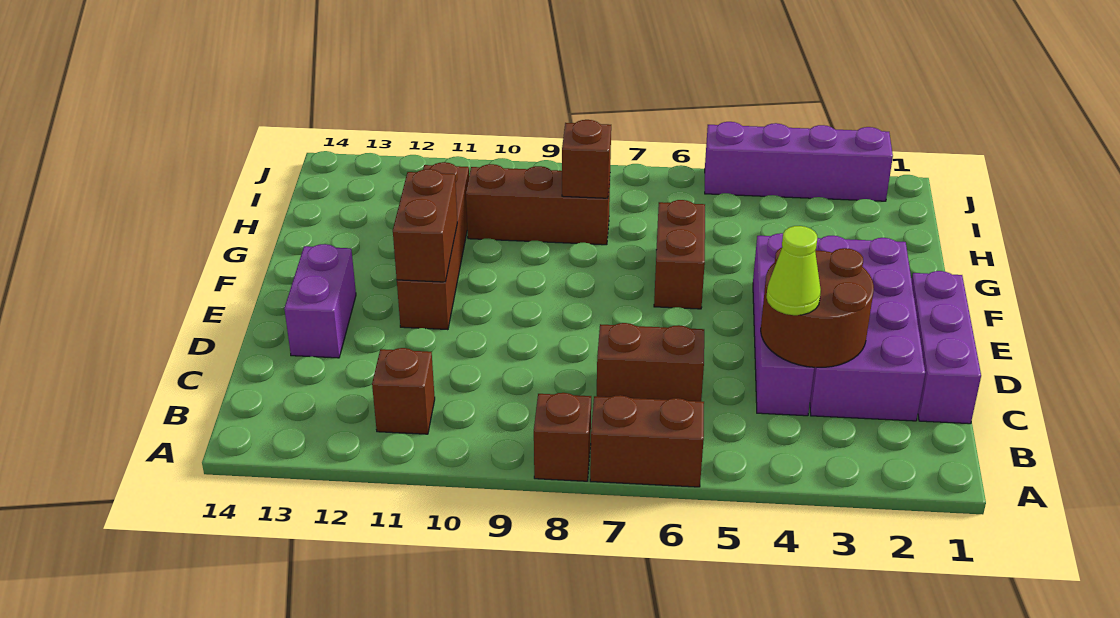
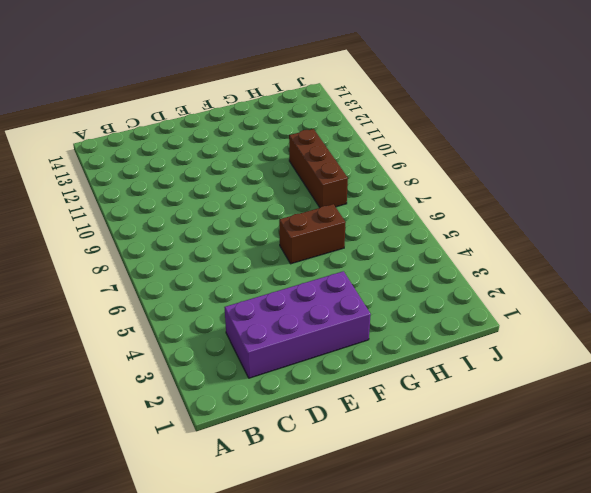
none -> brown 1x2 brick [590,395,704,487]
none -> brown 1x1 brick [534,393,591,481]
none -> brown 1x1 brick [372,348,435,434]

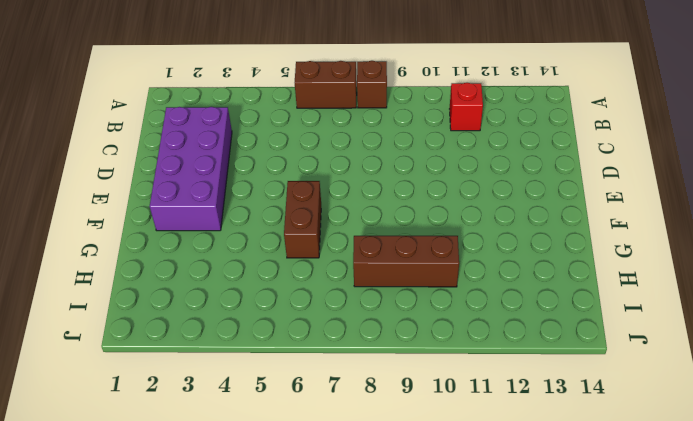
red 1x1 brick [450,83,483,131] -> brown 1x1 brick [372,348,435,434]
none -> purple 1x3 brick [912,271,981,424]
none -> purple 1x4 brick [753,233,814,416]
none -> brown 1x2 brick [597,323,704,401]

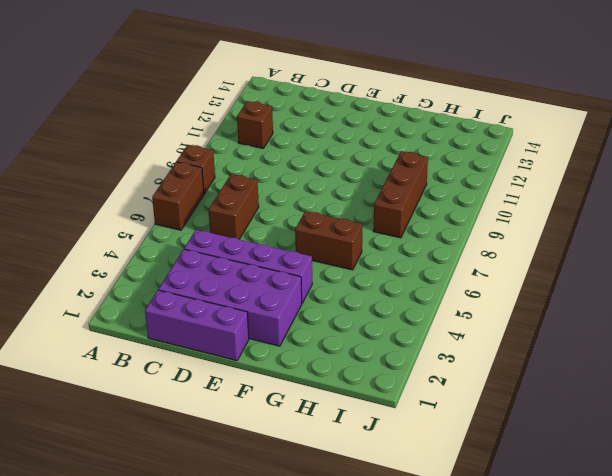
none -> purple 1x2 brick [284,244,356,358]
none -> brown 1x4 brick [397,162,469,330]
none -> purple 1x4 brick [705,122,893,201]

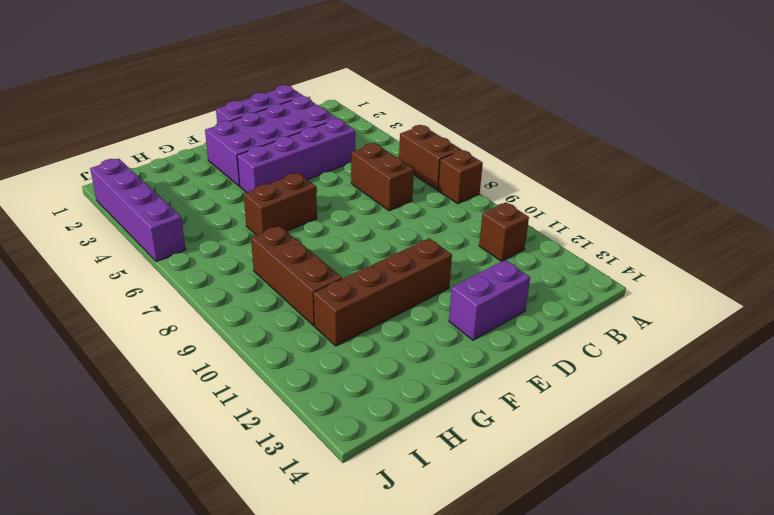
none -> brown 2x2 round brick [761,248,874,367]
none -> brown 1x2 brick [393,169,457,282]
none -> brown 1x1 brick [562,120,611,198]

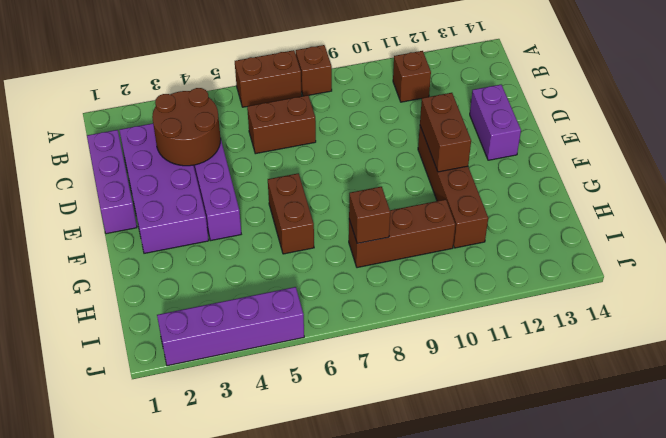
none -> lime 1x1 cone [766,226,821,315]

